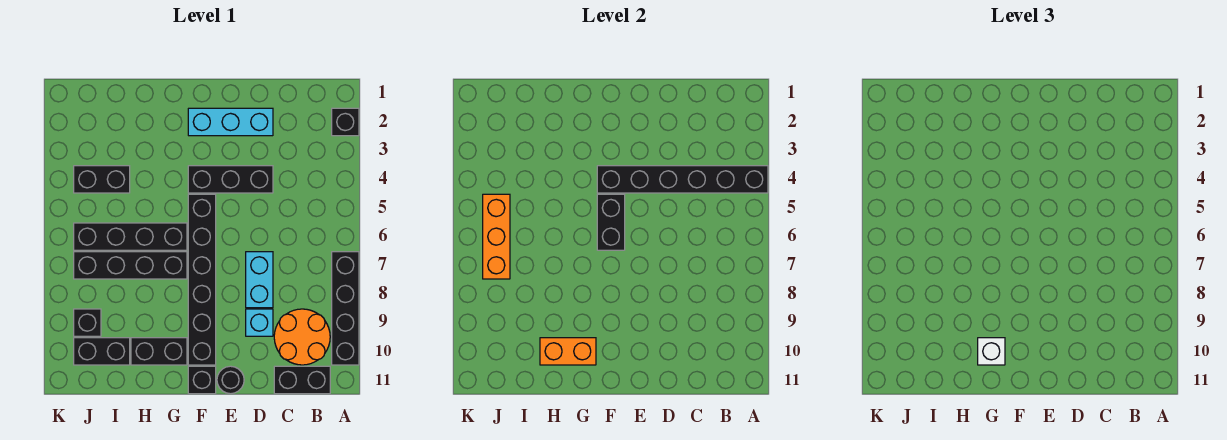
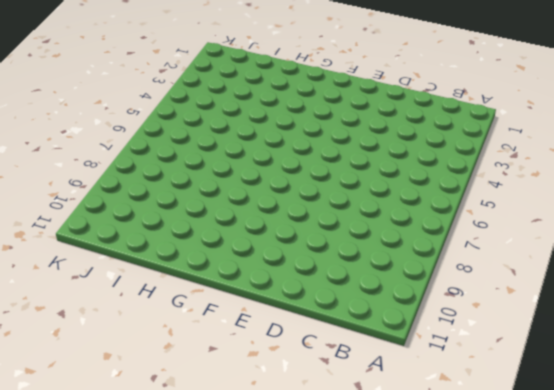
none -> black 1x1 brick [332,108,359,136]
none -> black 1x4 brick [332,252,359,365]
none -> orange 2x2 round brick [274,309,330,365]

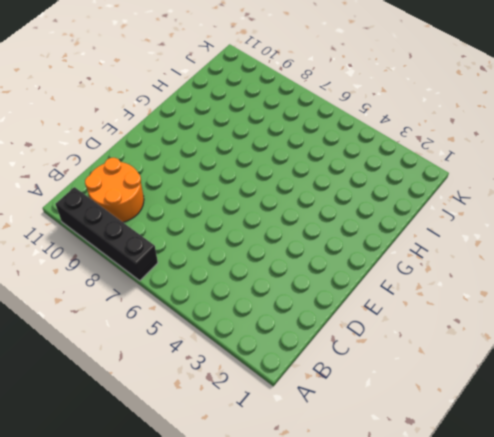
none -> black 1x1 brick [332,108,359,136]
none -> black 1x2 brick [274,366,330,394]
none -> cyan 1x3 brick [188,108,273,136]

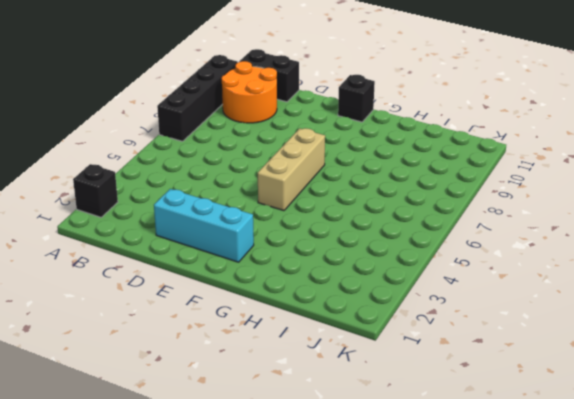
tan 1x3 brick [258,128,325,211] -> black 1x6 brick [188,194,216,365]
none -> black 1x3 brick [188,166,273,193]
none -> cyan 1x2 brick [246,252,273,308]
none -> cyan 1x1 brick [246,309,273,336]

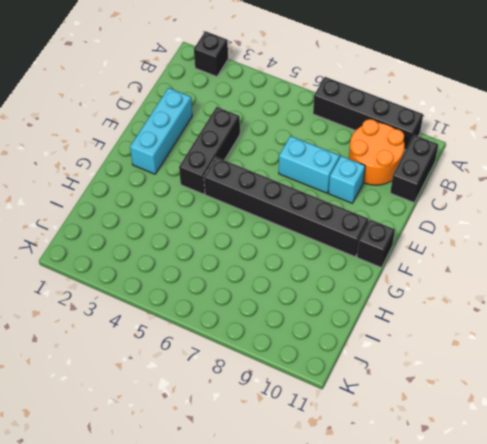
none -> black 1x1 round brick [217,366,244,394]
none -> black 1x4 brick [74,223,187,250]
none -> black 1x4 brick [74,252,187,279]

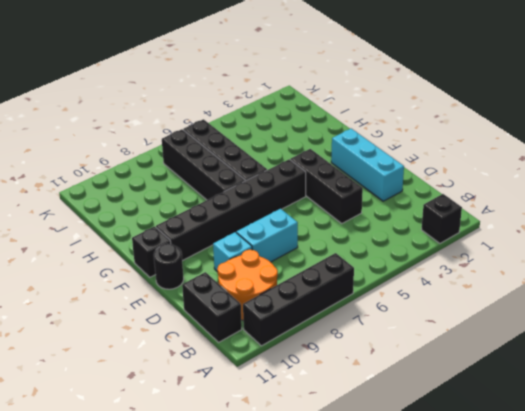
none -> black 1x2 brick [131,338,187,365]
none -> black 1x2 brick [74,166,130,193]
none -> black 1x2 brick [74,338,130,365]

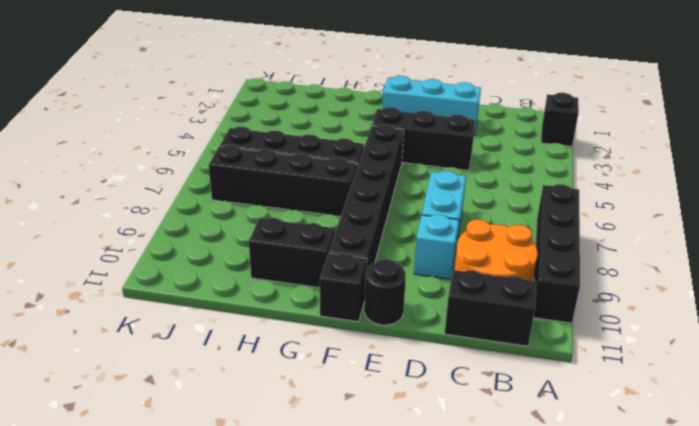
none -> black 1x2 brick [74,166,130,193]
none -> black 1x2 brick [74,338,130,365]
none -> black 1x1 brick [74,309,101,336]

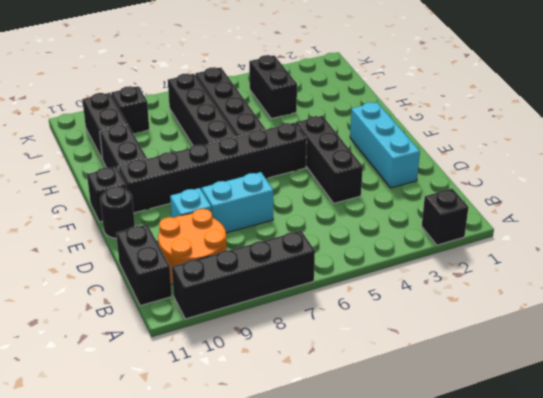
none -> black 1x6 brick [597,166,768,193]
none -> black 1x2 brick [597,194,625,250]
none -> orange 1x2 brick [540,338,596,365]

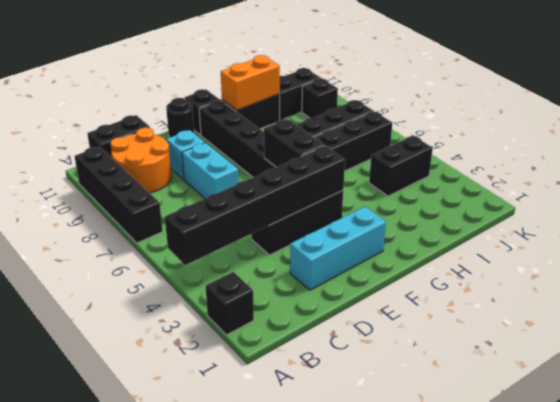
none -> orange 1x3 brick [483,194,510,279]
none -> white 1x1 brick [978,338,1005,365]

